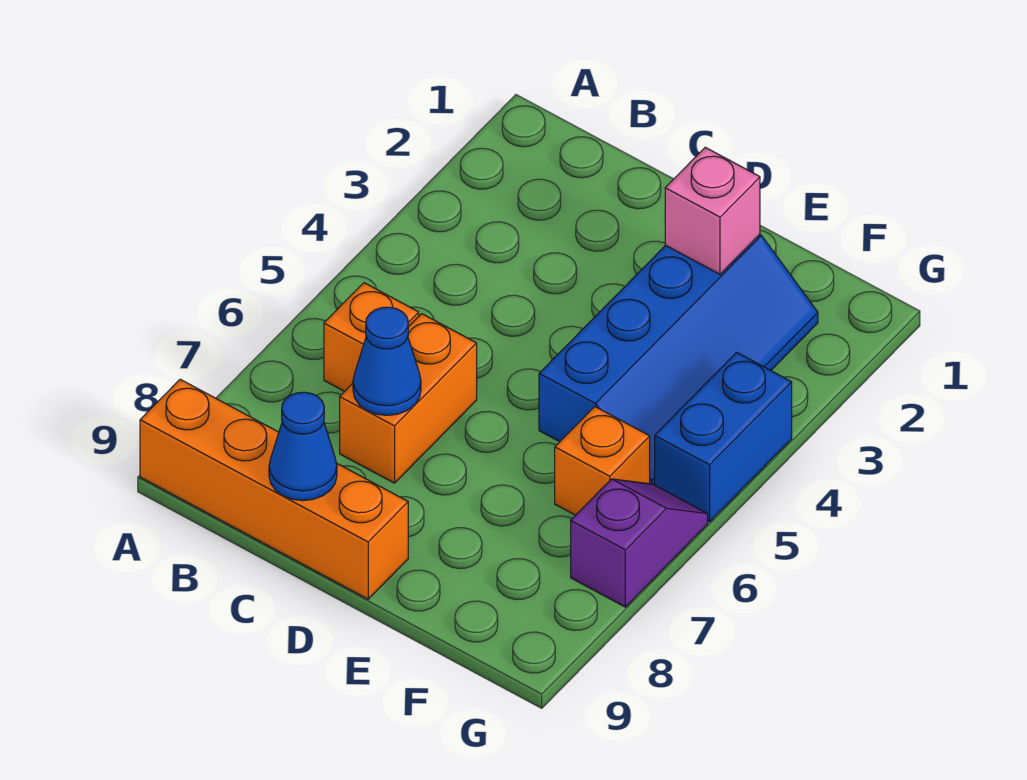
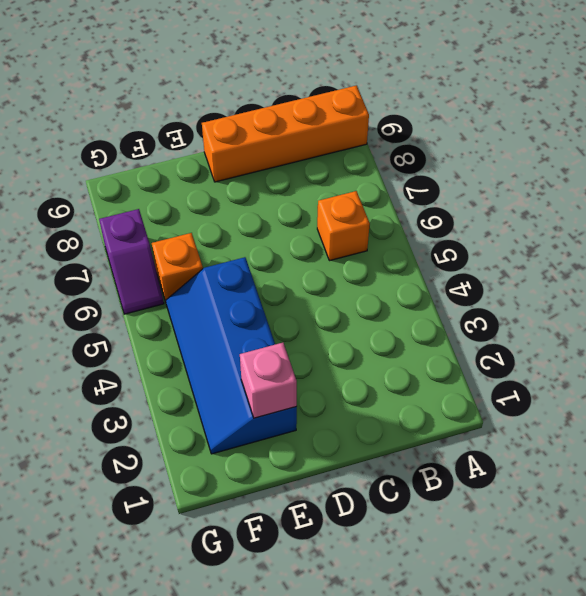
none -> orange 1x2 brick [340,314,477,483]
none -> blue 1x2 brick [655,352,792,522]

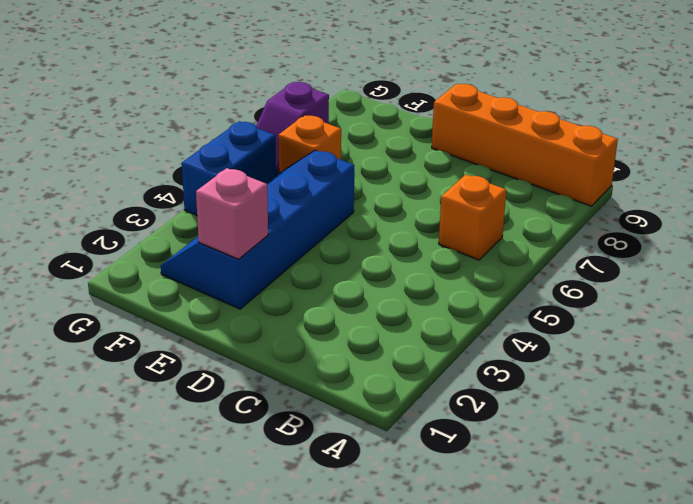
none -> orange 1x2 brick [340,314,477,483]
none -> blue 1x1 cone [353,307,421,415]

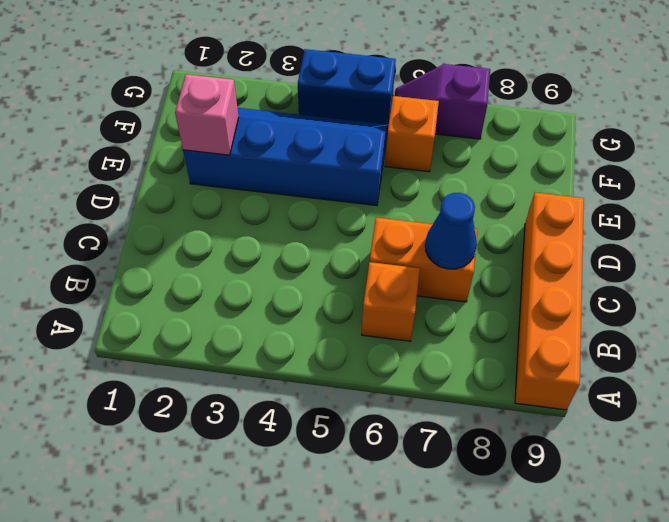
none -> blue 1x1 cone [269,392,337,501]

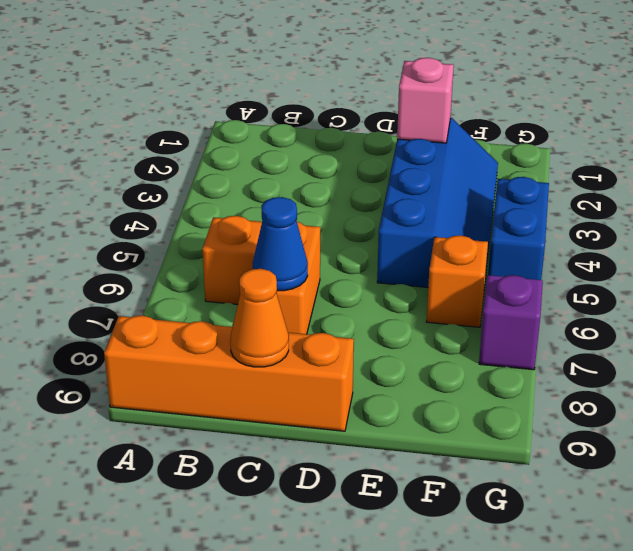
orange 1x1 cone [230,269,289,367] -> blue 1x1 cone [269,392,337,501]

